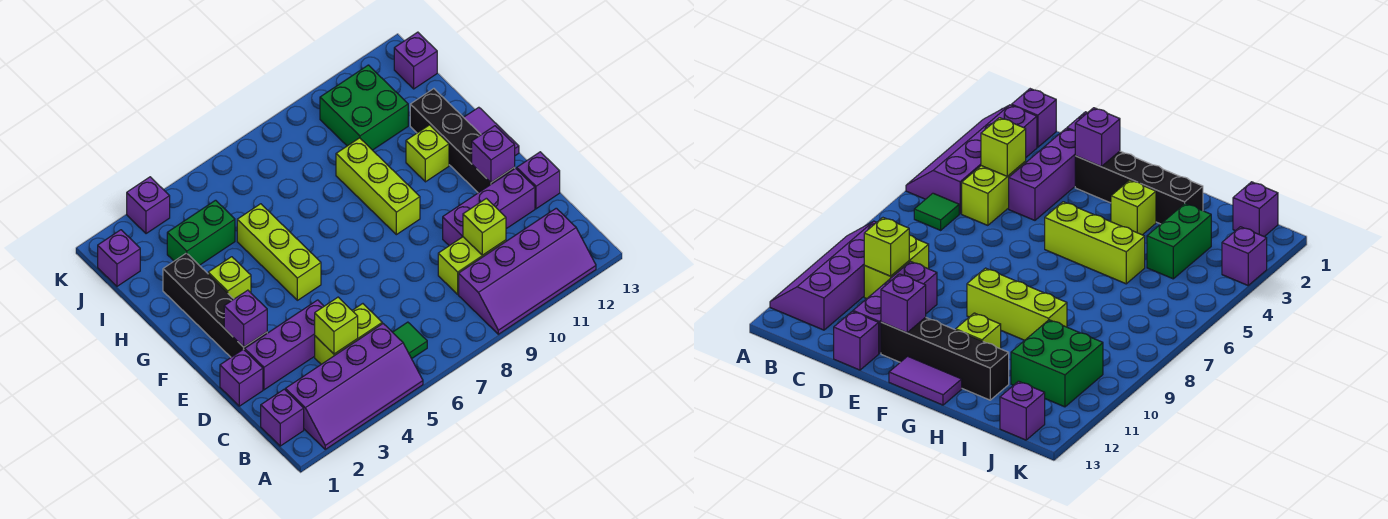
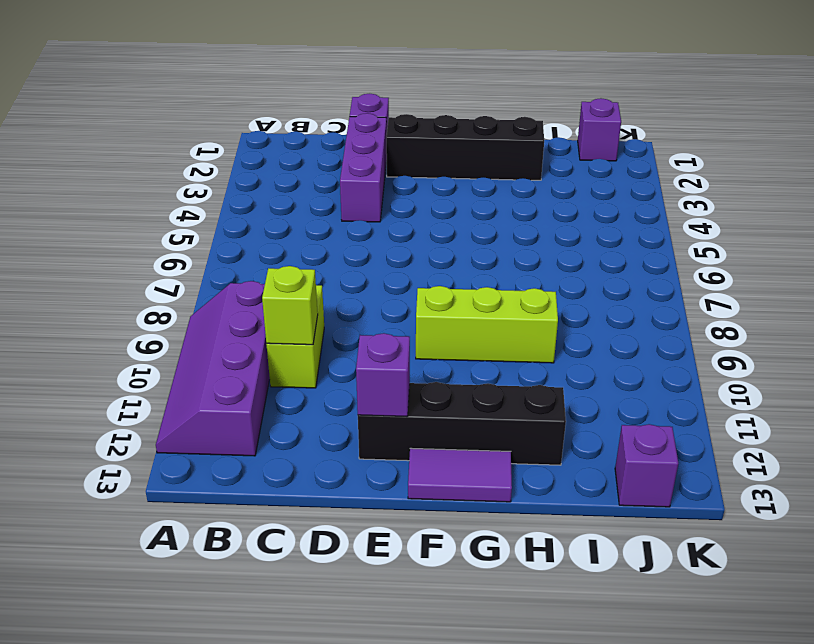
none -> purple 2x4 slope [285,324,423,449]
none -> purple 1x1 brick [261,389,304,446]
none -> green 1x1 tile [393,322,427,359]

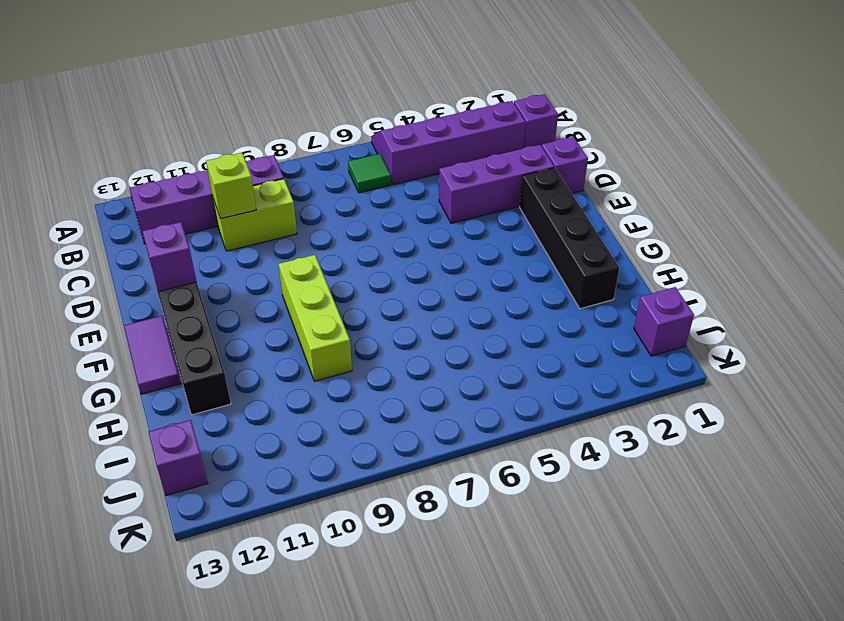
none -> lime 1x2 brick [315,304,382,364]
none -> purple 1x3 brick [443,168,535,246]
none -> purple 1x1 brick [517,152,560,209]

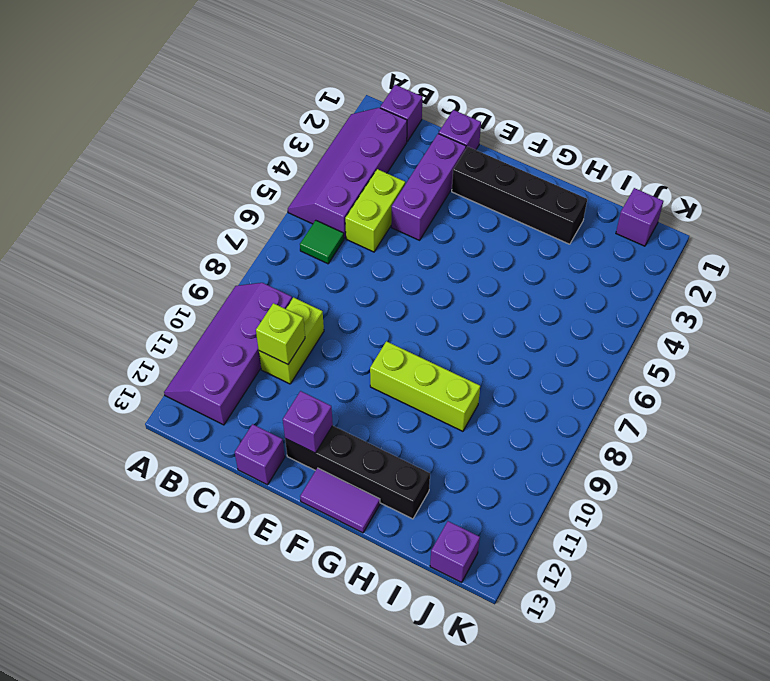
none -> purple 1x3 brick [443,168,535,246]
none -> lime 1x3 brick [237,204,321,300]
none -> lime 1x1 brick [208,257,251,299]

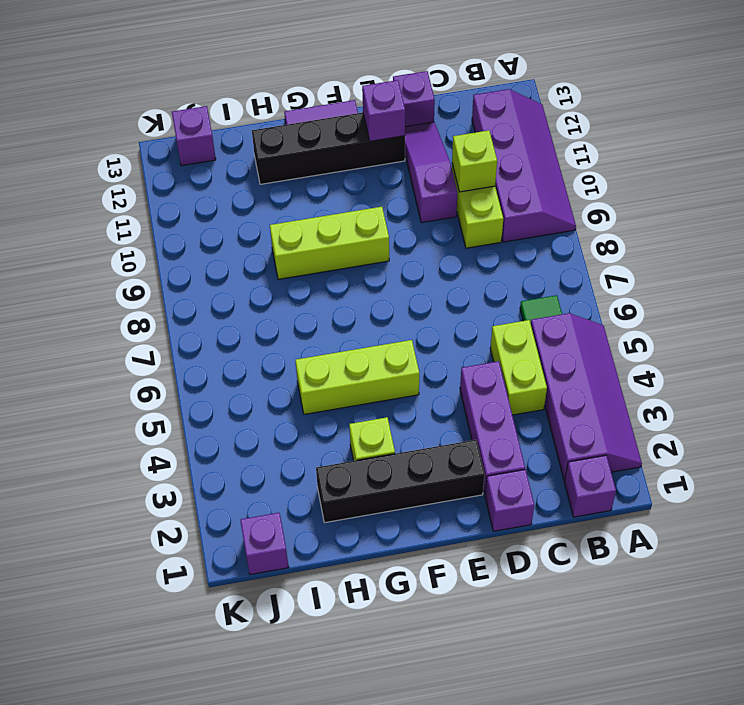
purple 1x3 slope [405,122,458,223] -> purple 1x3 brick [443,168,535,246]
none -> lime 1x1 brick [406,125,449,182]
none -> green 1x2 brick [167,200,235,265]
none -> green 2x2 brick [320,65,408,150]

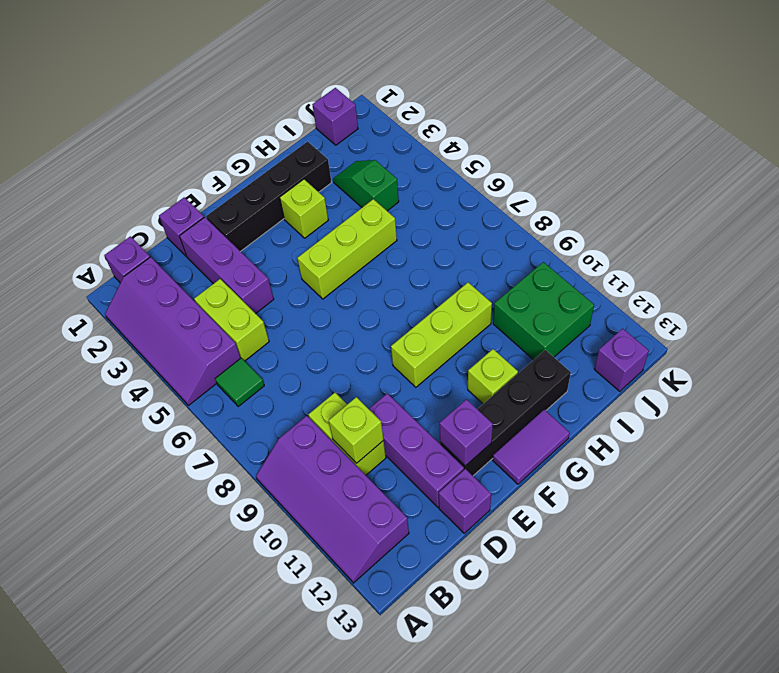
green 1x2 slope [333,160,399,211] -> green 1x2 brick [167,200,235,265]
none -> purple 1x1 brick [127,177,170,234]
none -> lime 1x1 brick [315,297,358,354]
none -> purple 1x1 brick [224,290,267,347]

